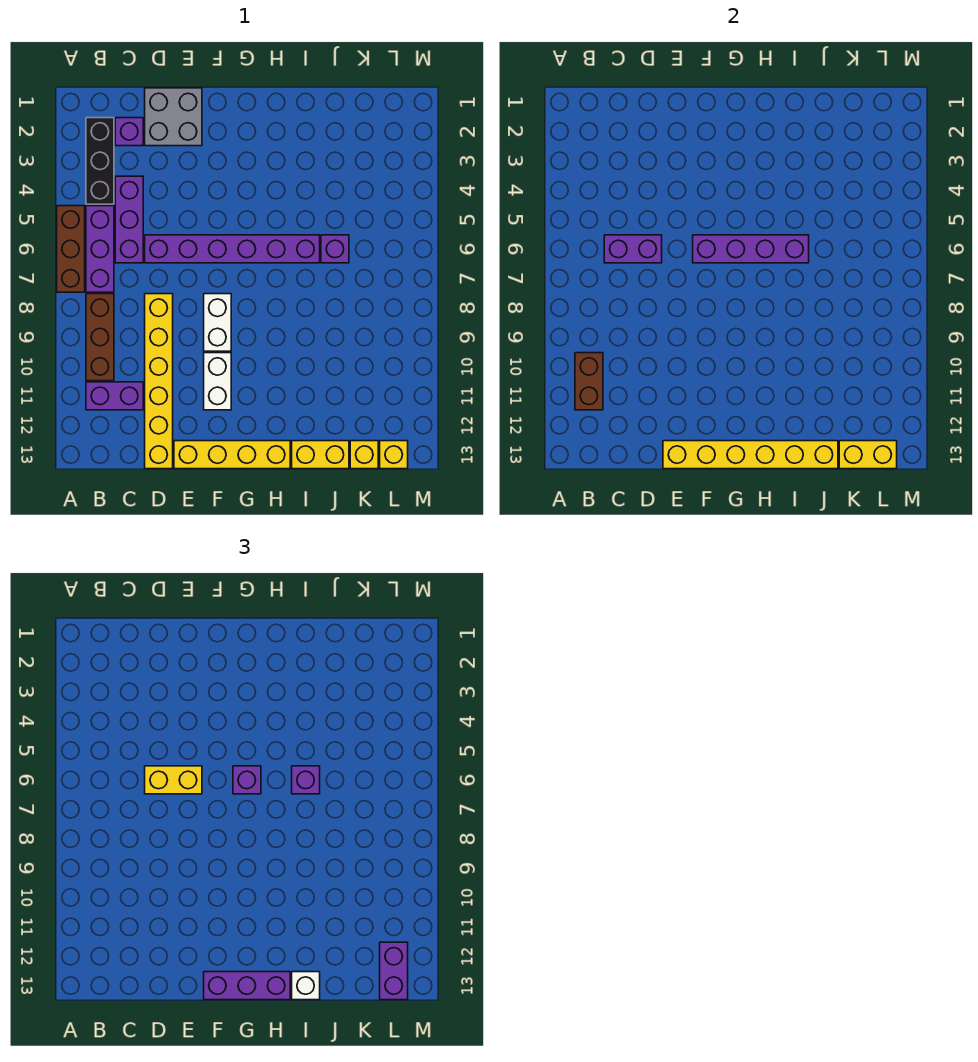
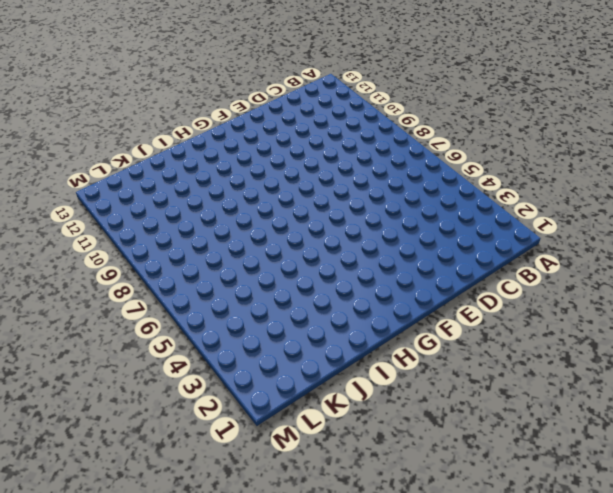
none -> brown 1x3 brick [57,206,85,292]
none -> black 1x3 brick [86,118,114,204]
none -> purple 1x3 brick [86,206,114,292]

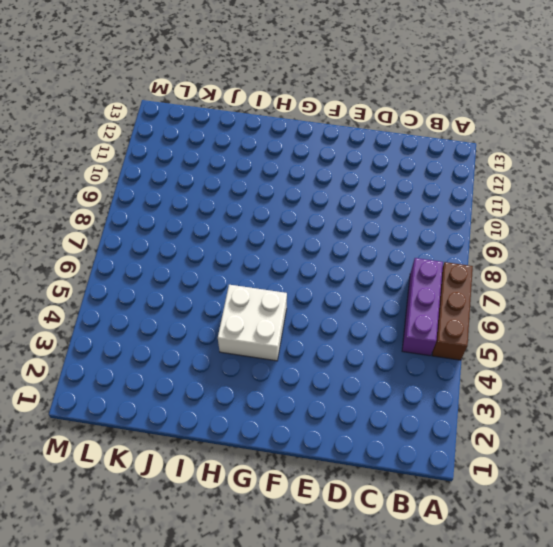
white 2x2 brick [218,285,287,361] -> none
none -> black 1x3 brick [86,118,114,204]
none -> brown 1x3 brick [86,294,114,381]
none -> purple 1x2 brick [86,382,143,410]

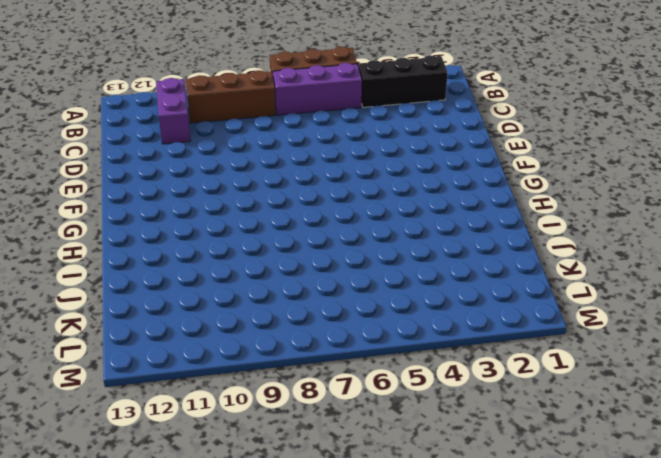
none -> purple 1x1 brick [115,118,143,146]
none -> purple 1x3 brick [115,176,143,263]
none -> grey 2x2 brick [145,88,202,146]

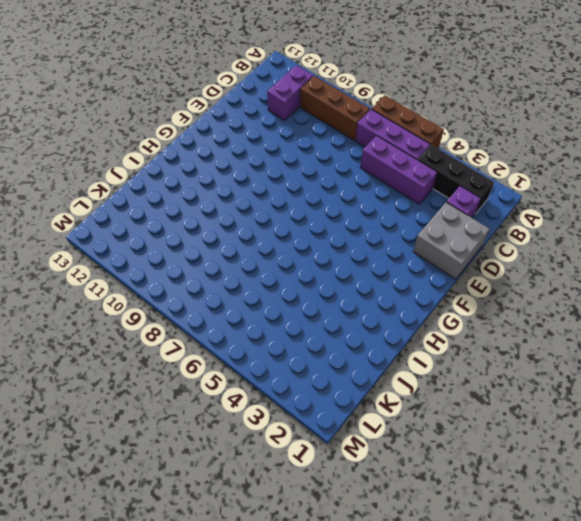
none -> purple 1x6 brick [145,235,320,263]
none -> yellow 1x6 brick [145,294,173,469]
none -> yellow 1x4 brick [174,441,290,469]

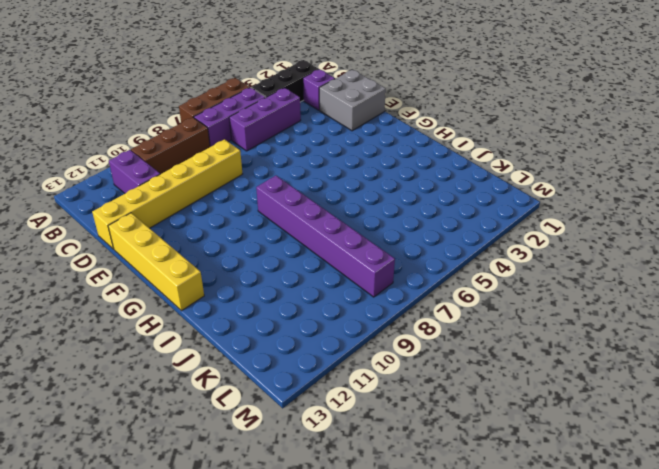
purple 1x6 brick [256,176,395,297] -> purple 1x6 brick moved to [145,235,320,263]
none -> white 1x2 brick [204,294,231,351]
none -> white 1x2 brick [204,353,231,410]
none -> yellow 1x2 brick [292,441,349,469]

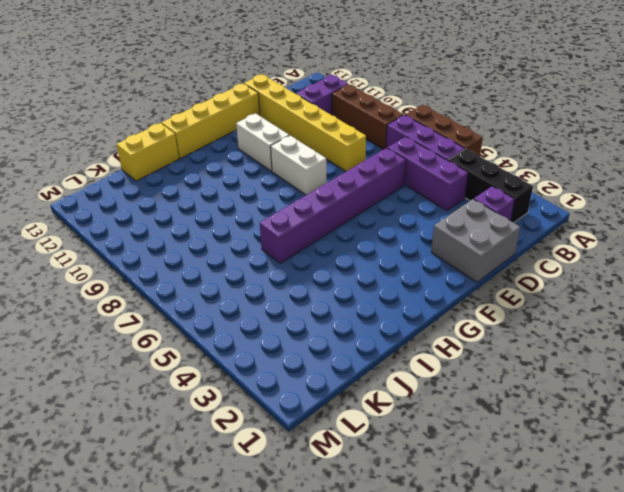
none -> purple 1x1 brick [321,235,349,263]
none -> yellow 1x1 brick [350,441,378,469]
none -> yellow 1x1 brick [380,441,408,469]

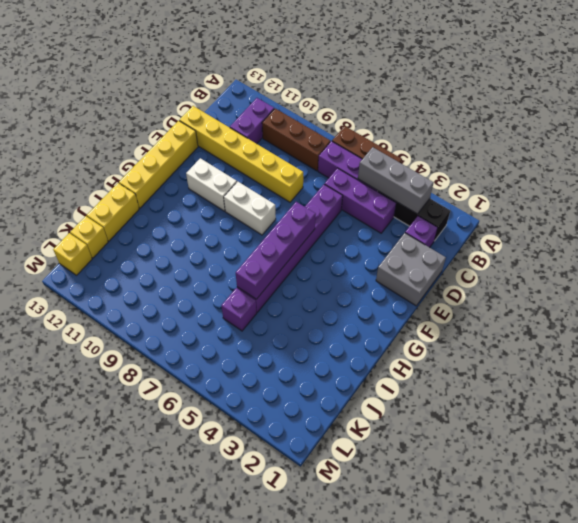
grey 1x3 brick [358,147,434,214] -> none
none -> brown 1x2 brick [575,353,603,410]
none -> purple 1x2 brick [604,235,662,263]
none -> yellow 1x6 brick [663,441,838,469]

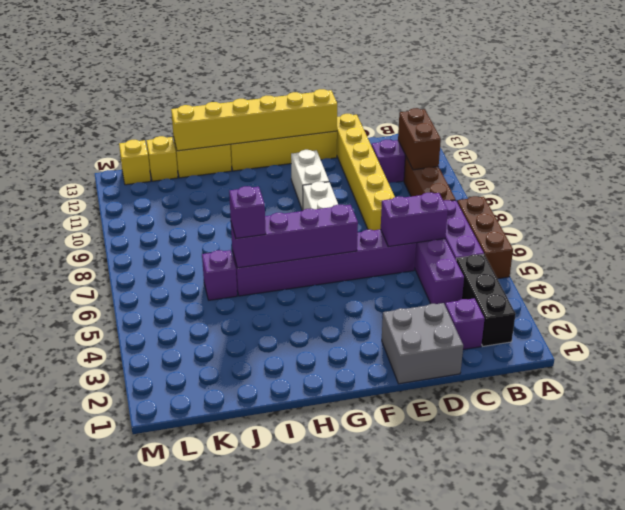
none -> yellow 1x2 brick [839,441,897,469]
none -> yellow 1x2 brick [145,766,202,794]
none -> purple 1x3 brick [204,972,290,1000]

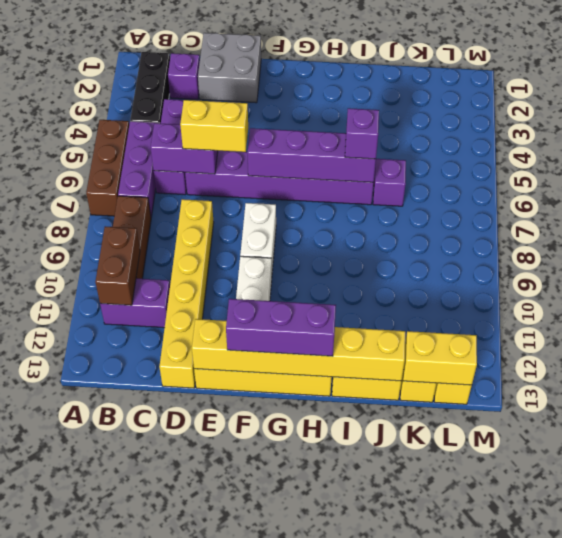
none -> purple 1x1 brick [233,766,261,794]
none -> white 1x1 brick [292,972,320,1000]
none -> purple 1x2 brick [380,942,408,1000]

